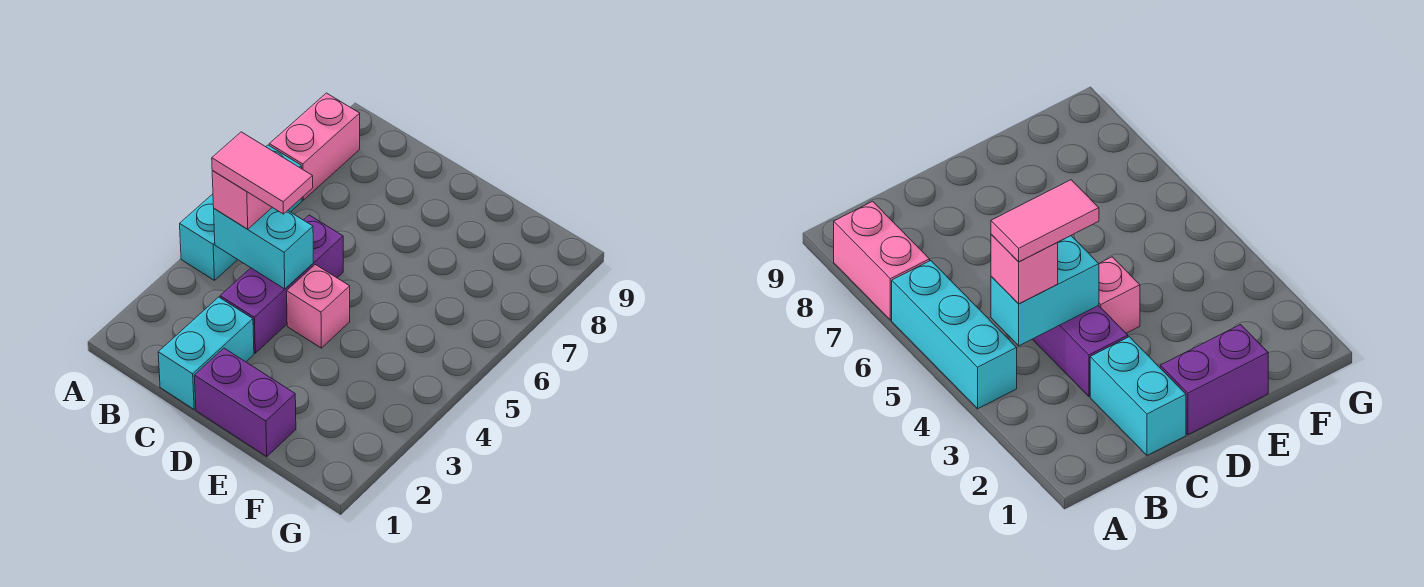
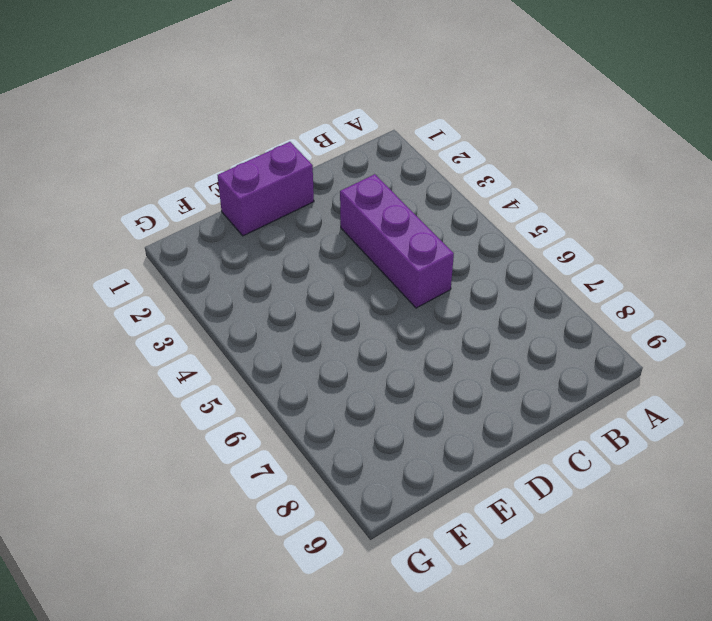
none -> cyan 1x3 brick [180,145,302,280]
none -> pink 1x2 brick [269,93,360,200]

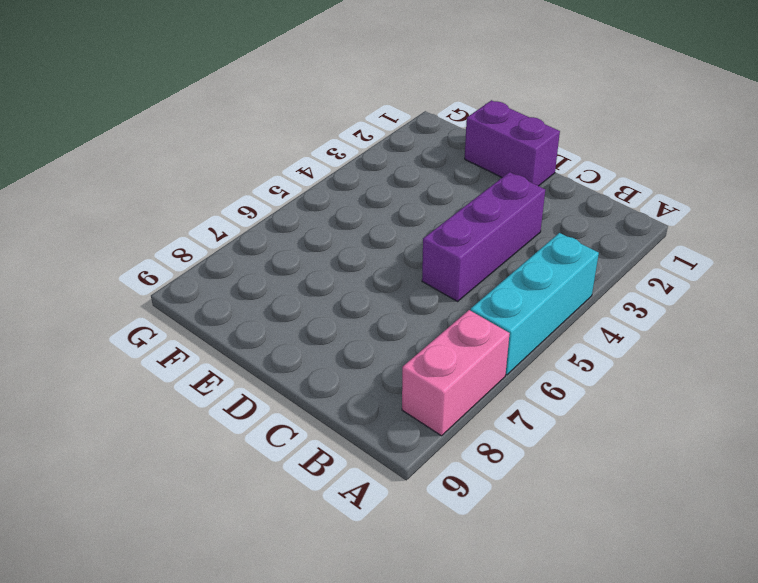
none -> cyan 1x2 brick [158,297,254,409]
none -> pink 1x1 brick [287,265,350,348]

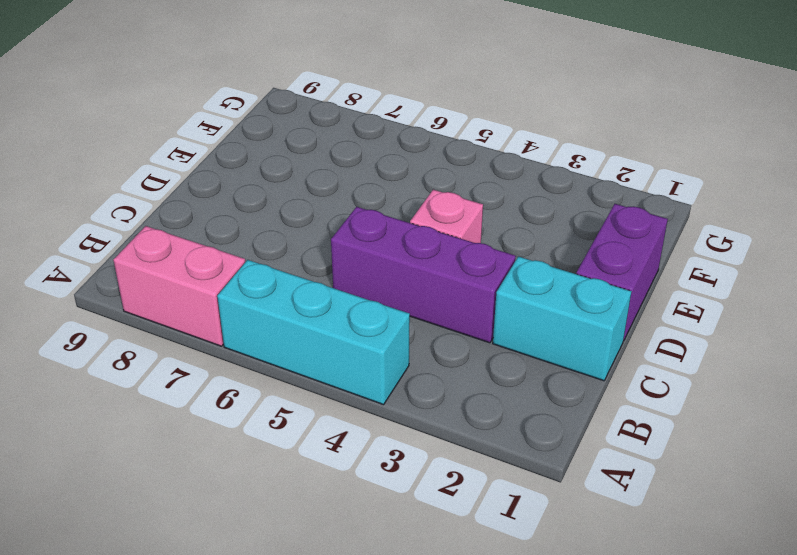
none -> cyan 1x2 brick [214,207,313,289]
none -> pink 1x1 brick [212,171,272,229]

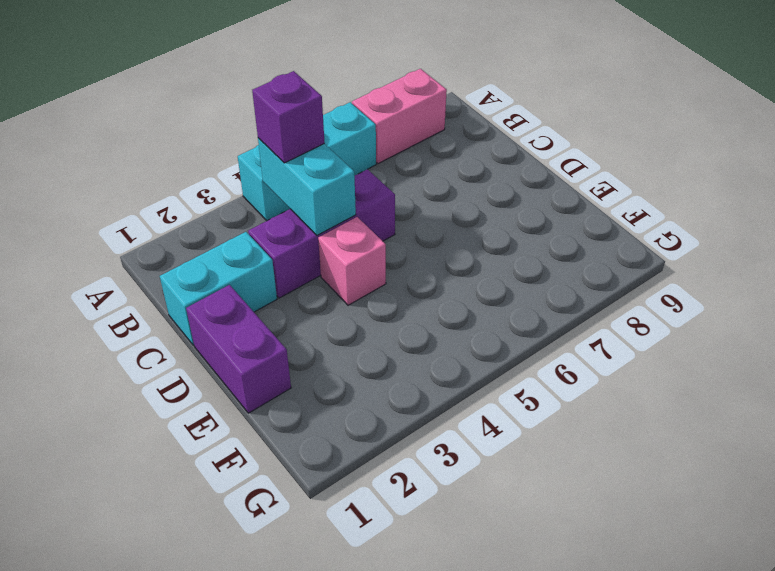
purple 1x1 brick [252,71,325,163] -> pink 1x1 brick [212,171,272,229]
none -> pink 1x2 tile [212,132,313,214]

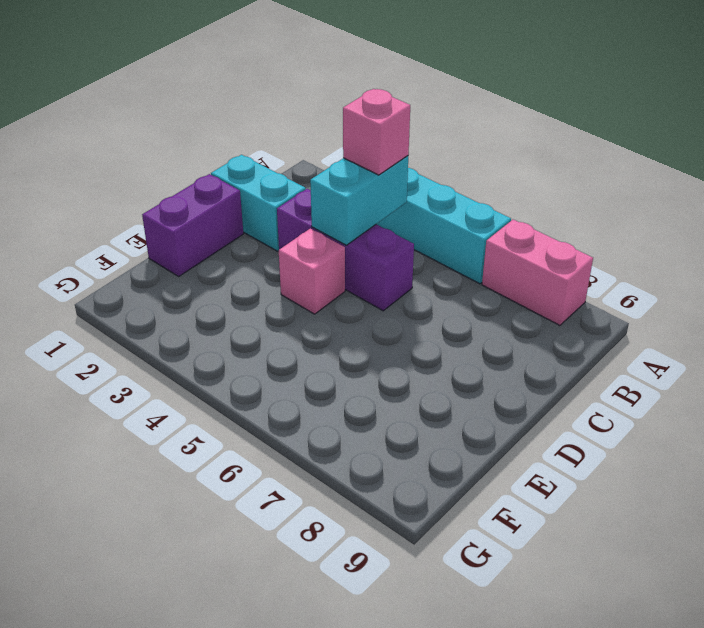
none -> pink 1x2 tile [212,132,313,214]

